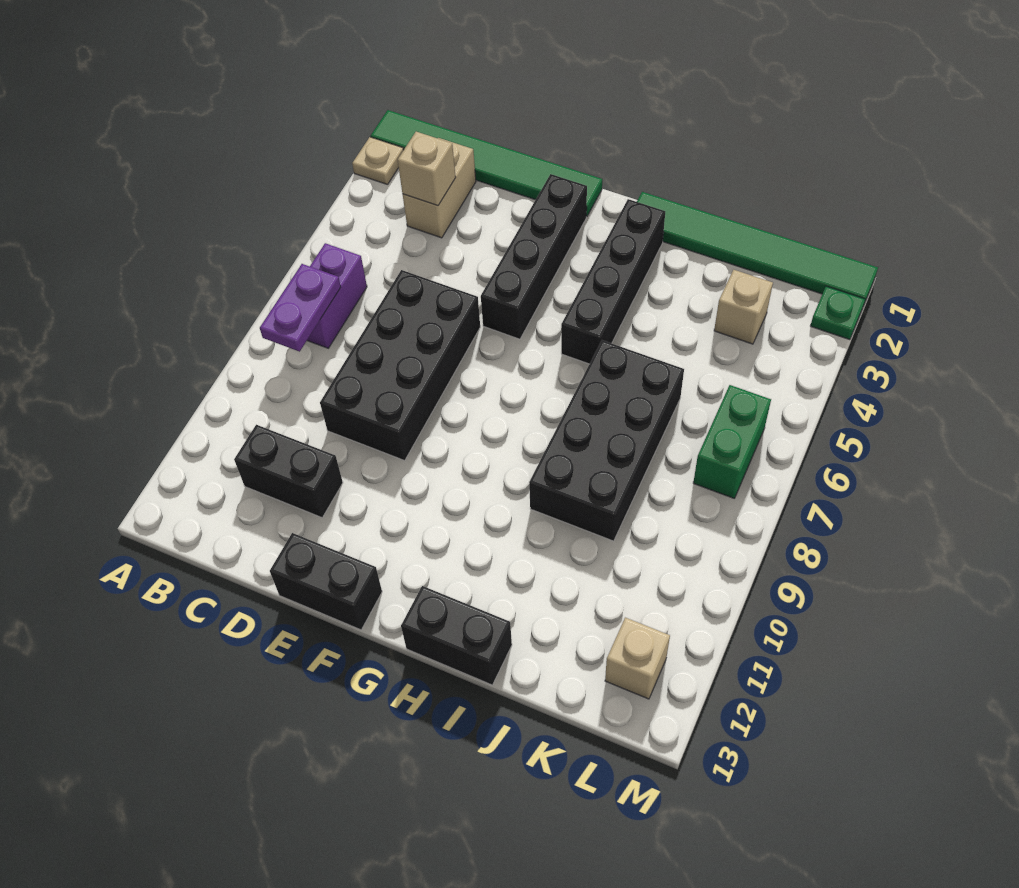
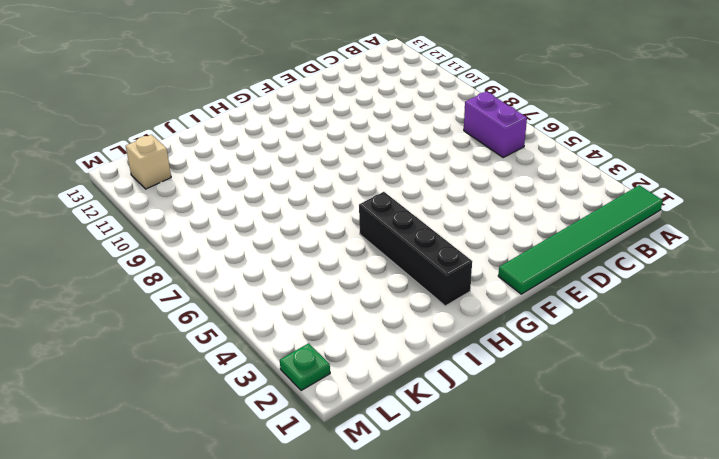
none -> tan 1x1 plate [352,137,403,185]
none -> tan 1x2 brick [403,138,476,238]
none -> black 1x2 brick [234,425,343,518]

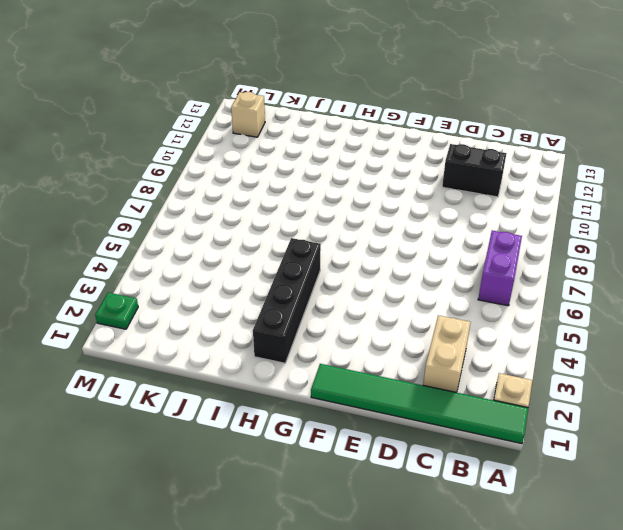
none -> black 2x4 brick [320,270,480,460]
none -> black 1x2 brick [270,533,382,630]
none -> black 1x4 brick [481,174,587,339]

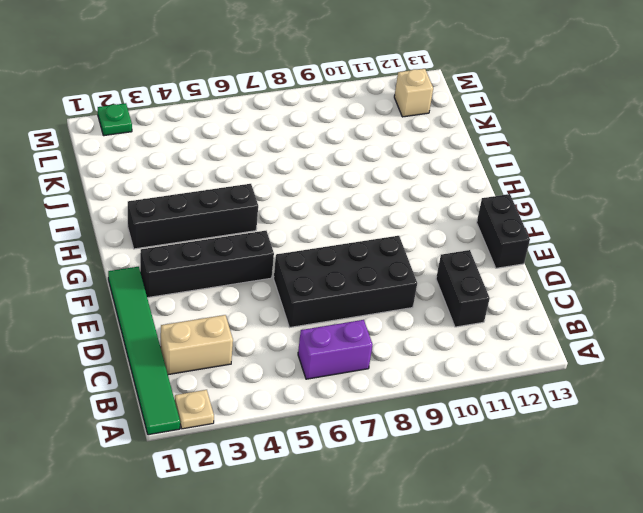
none -> green 1x6 tile [637,192,878,303]
none -> black 1x2 brick [401,586,512,685]
none -> black 2x4 brick [529,340,684,541]

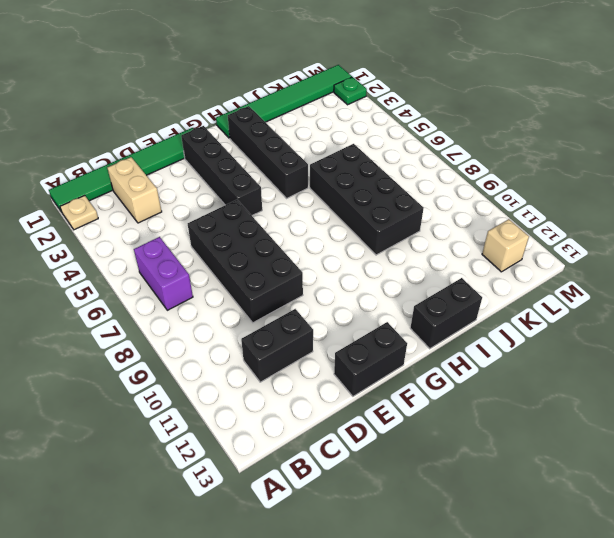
none -> tan 1x1 brick [714,270,773,344]
none -> green 1x2 brick [693,385,771,498]
none -> purple 1x2 plate [260,264,341,352]

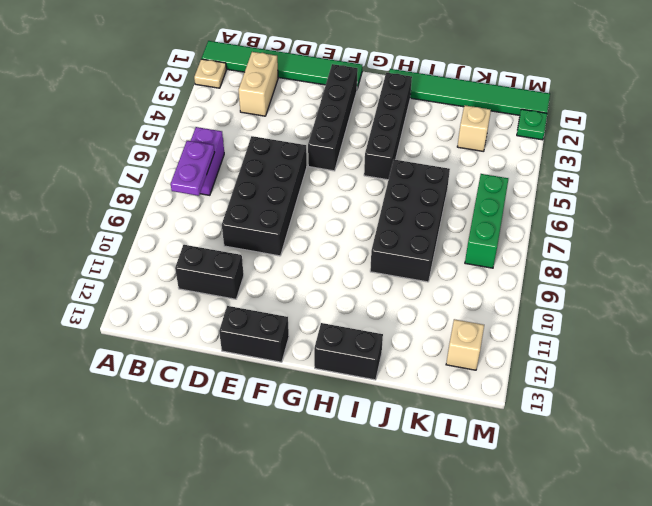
green 1x3 brick [465,174,508,268] -> green 1x2 brick [693,385,771,498]
none -> tan 1x1 brick [398,132,456,206]

